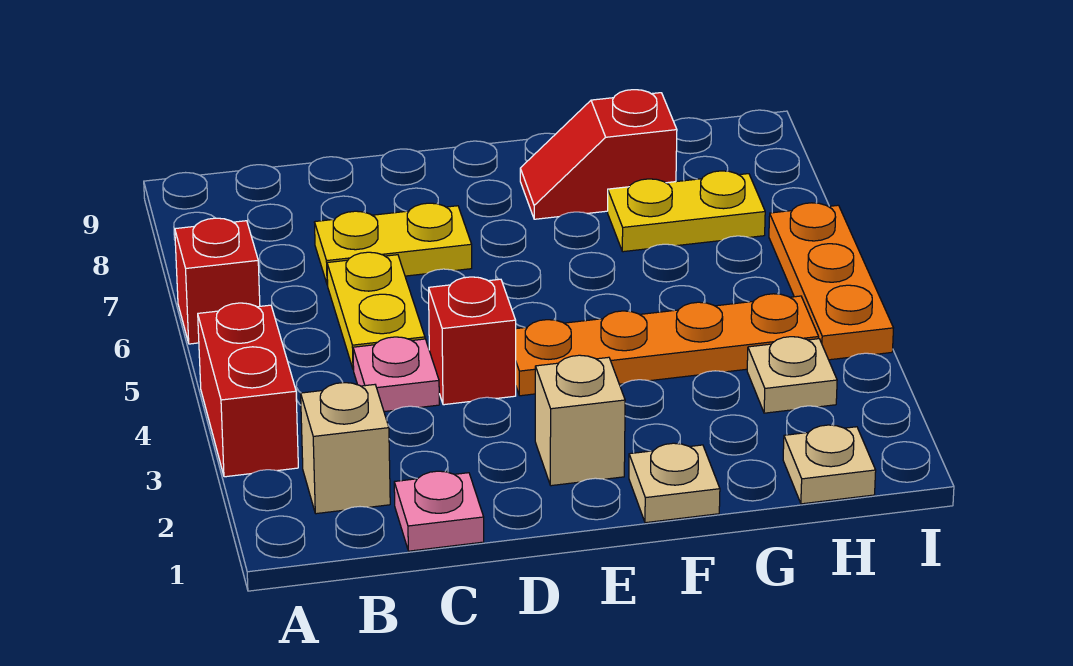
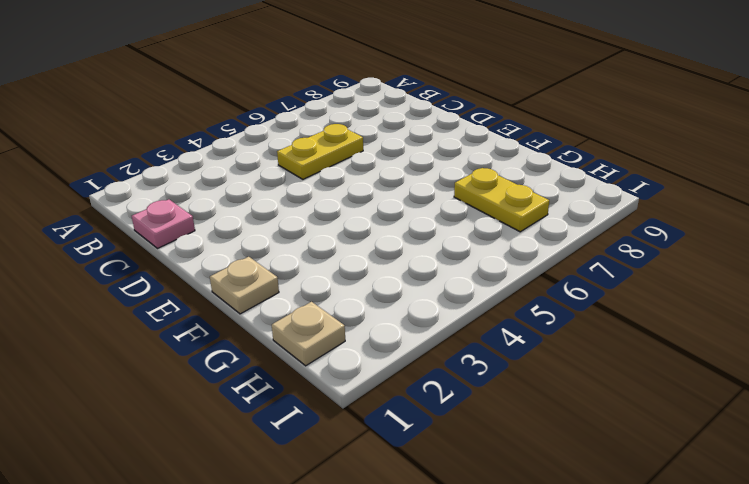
none -> red 1x2 brick [198,303,298,477]
none -> red 1x1 brick [175,218,260,344]
none -> tan 1x1 brick [301,383,390,514]

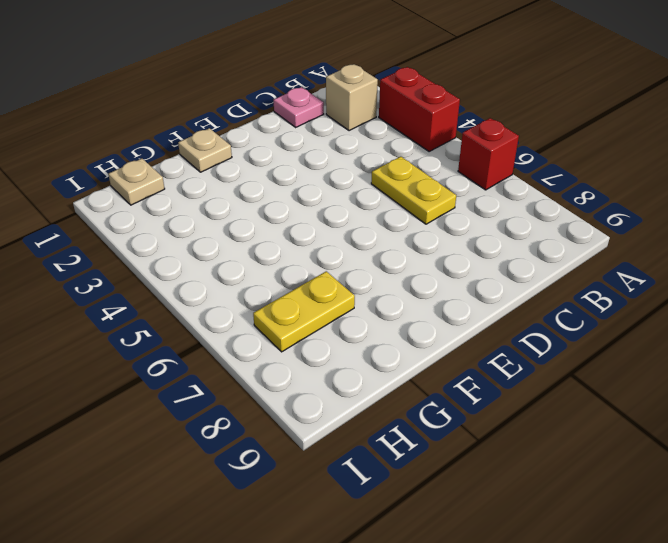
none -> pink 1x1 plate [353,337,439,412]
none -> yellow 1x2 plate [315,203,472,285]
none -> red 1x1 brick [429,277,516,405]

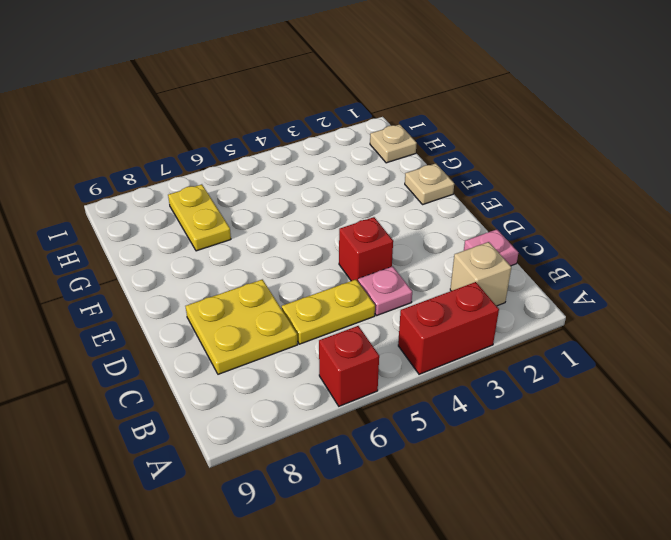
yellow 2x2 plate [186,280,298,374] -> yellow 1x2 plate [315,203,472,285]
none -> tan 1x1 brick [535,355,625,486]
none -> orange 1x4 plate [516,294,819,396]
none -> red 1x2 slope [520,90,677,219]

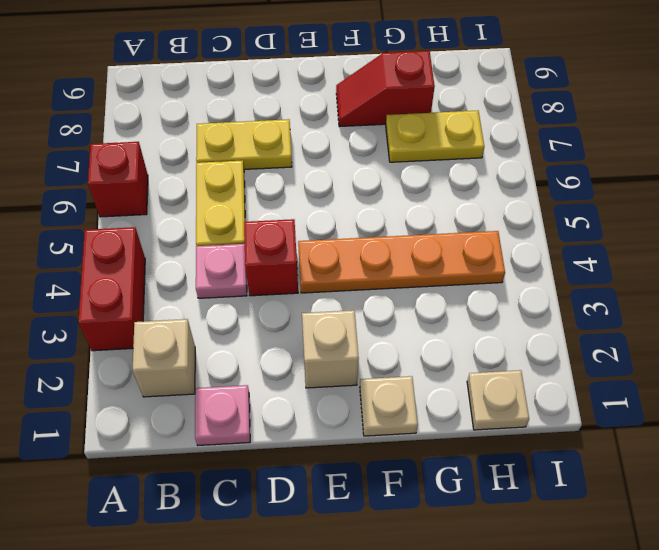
none -> tan 1x1 plate [747,337,837,413]
none -> orange 1x3 plate [769,203,893,360]

